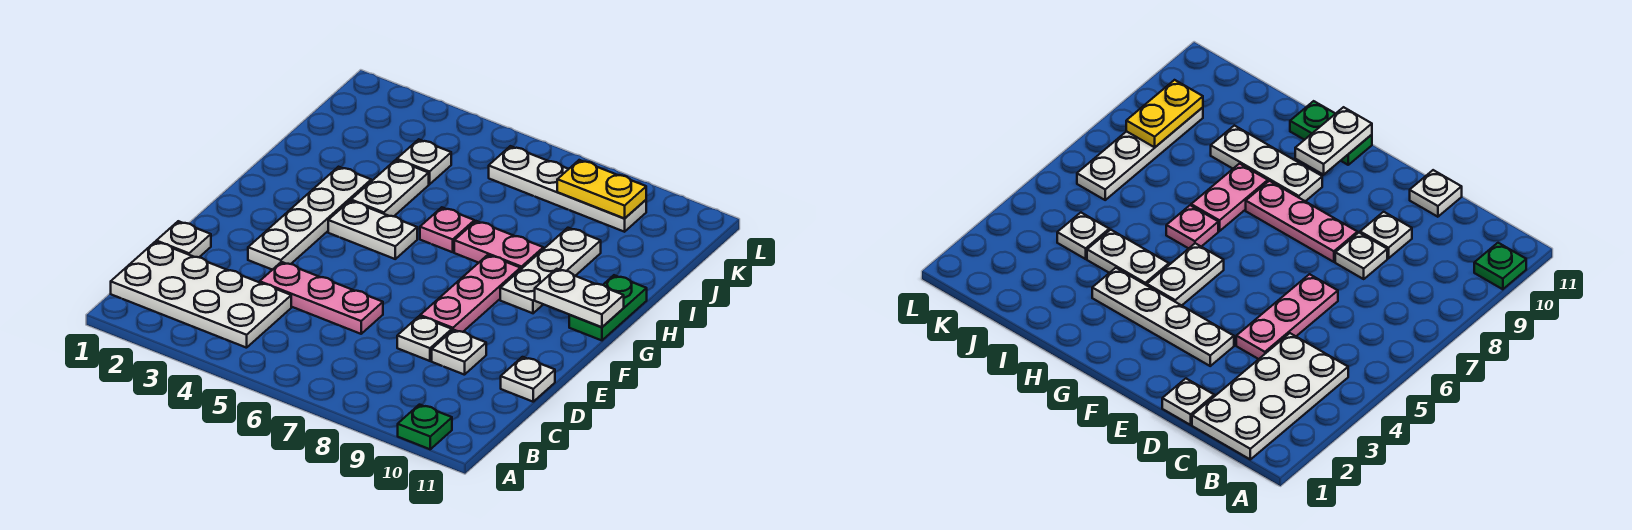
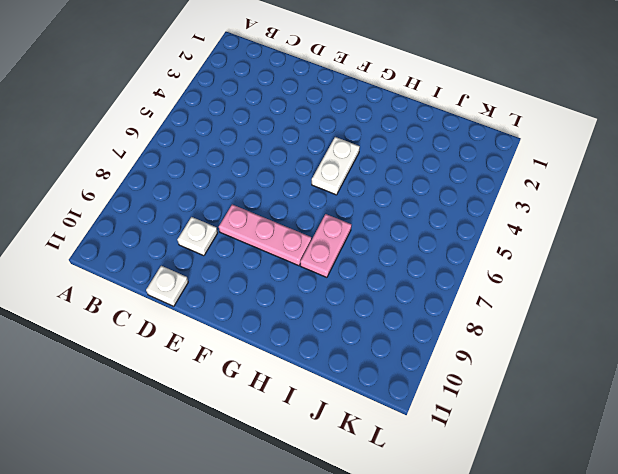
none -> green 1x1 plate [398,405,452,449]
none -> white 2x4 plate [111,242,291,348]
none -> white 1x1 plate [156,221,211,257]

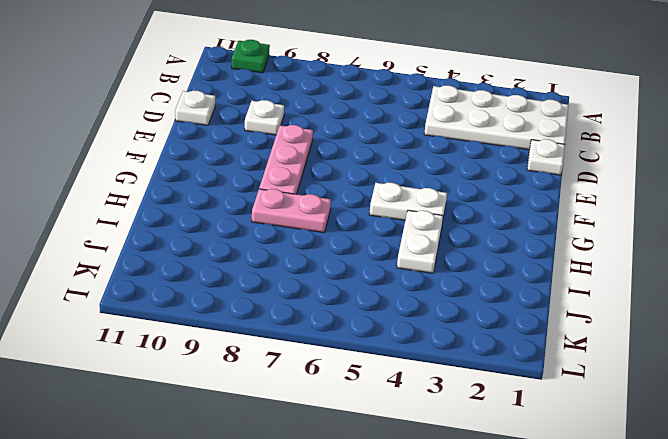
none -> pink 1x3 plate [260,262,383,334]
none -> white 1x1 plate [397,316,452,361]
none -> white 1x4 plate [248,167,371,270]

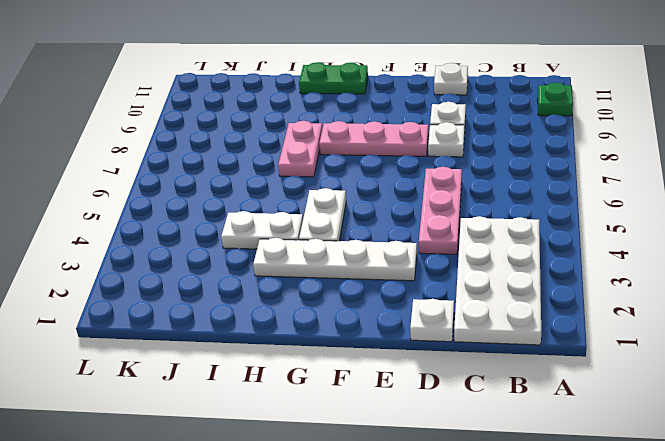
none -> white 1x3 plate [500,228,601,313]
none -> pink 1x1 plate [420,207,474,252]
none -> white 1x1 plate [397,139,451,184]

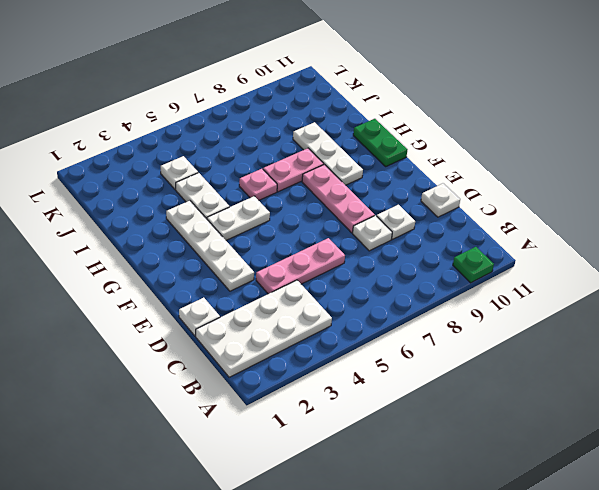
none -> white 1x4 plate [489,146,646,232]
none -> white 1x2 plate [535,269,624,327]
none -> yellow 1x2 plate [557,160,646,218]

